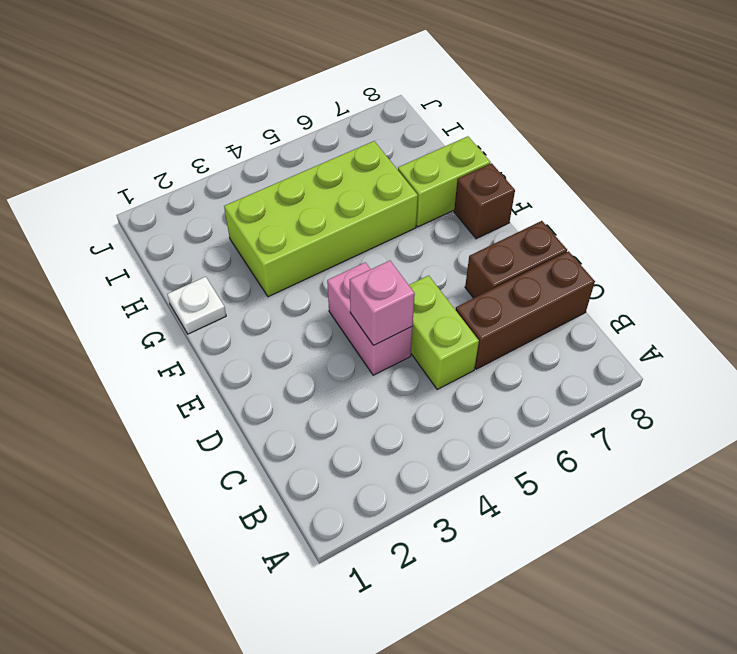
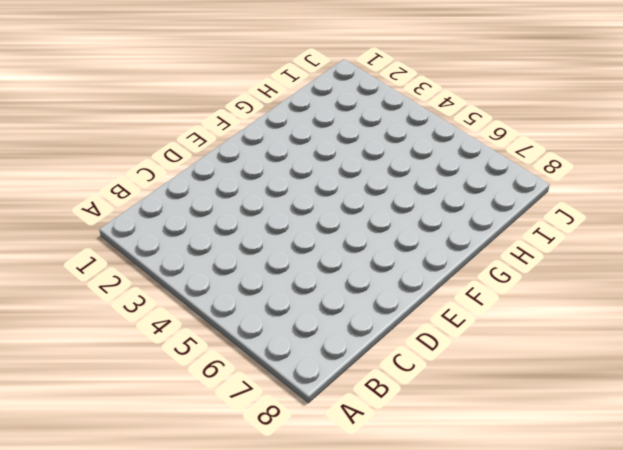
none -> lime 1x2 brick [409,275,479,389]
none -> brown 1x3 brick [456,251,595,369]

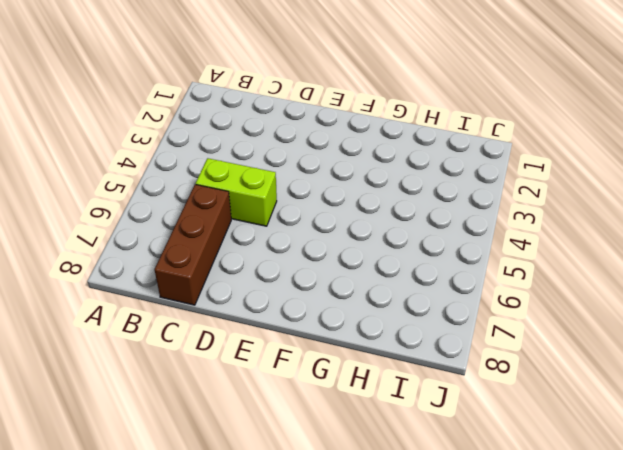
none -> pink 1x2 brick [327,262,413,375]
none -> brown 1x2 brick [465,221,567,298]

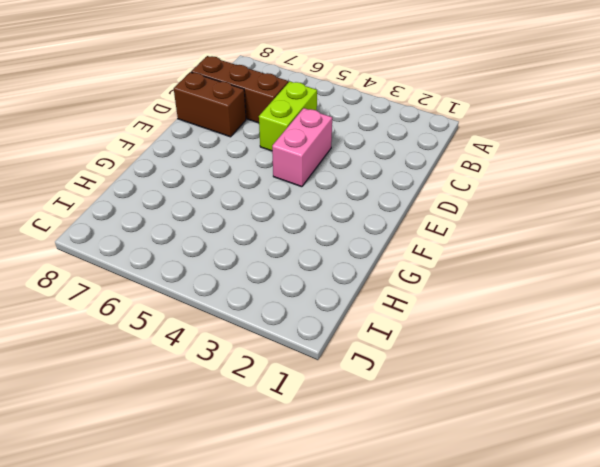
none -> brown 1x1 brick [454,163,515,239]
none -> white 1x1 plate [167,277,226,334]

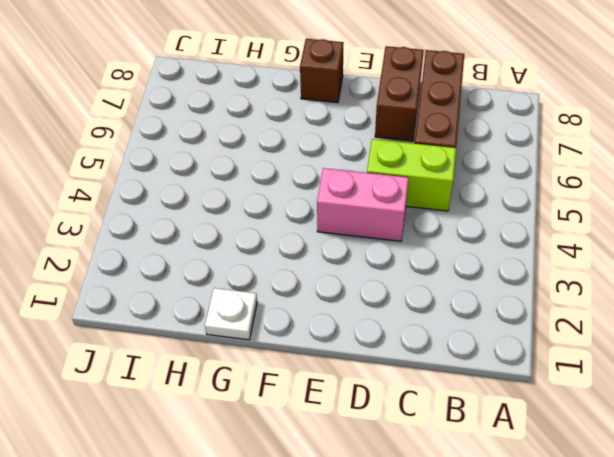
none -> lime 2x4 brick [224,141,418,297]
none -> lime 1x2 brick [398,136,491,227]

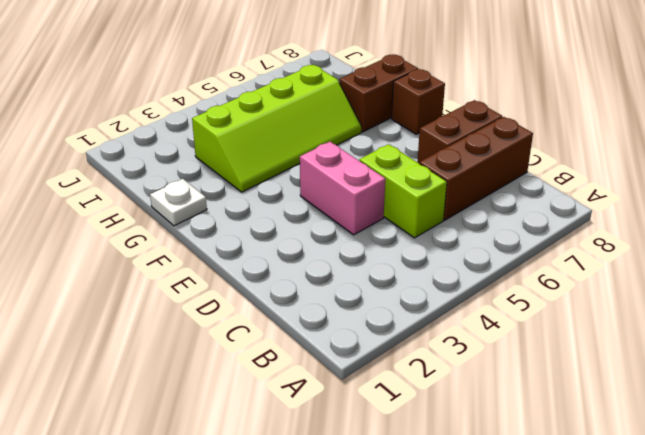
lime 2x4 slope [192,65,362,192] -> lime 2x4 brick [224,141,418,297]
brown 1x2 brick [339,54,418,132] -> lime 1x2 brick [398,136,491,227]
none -> pink 1x1 brick [350,261,415,345]

